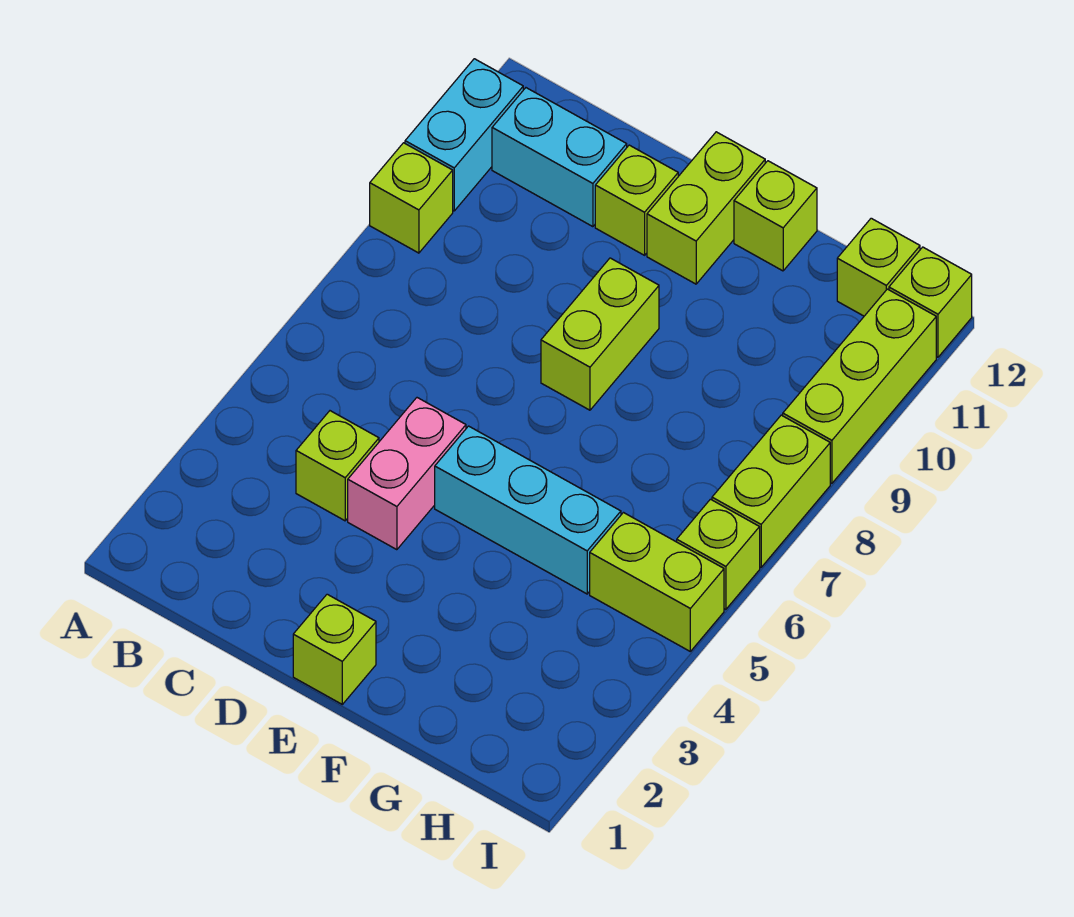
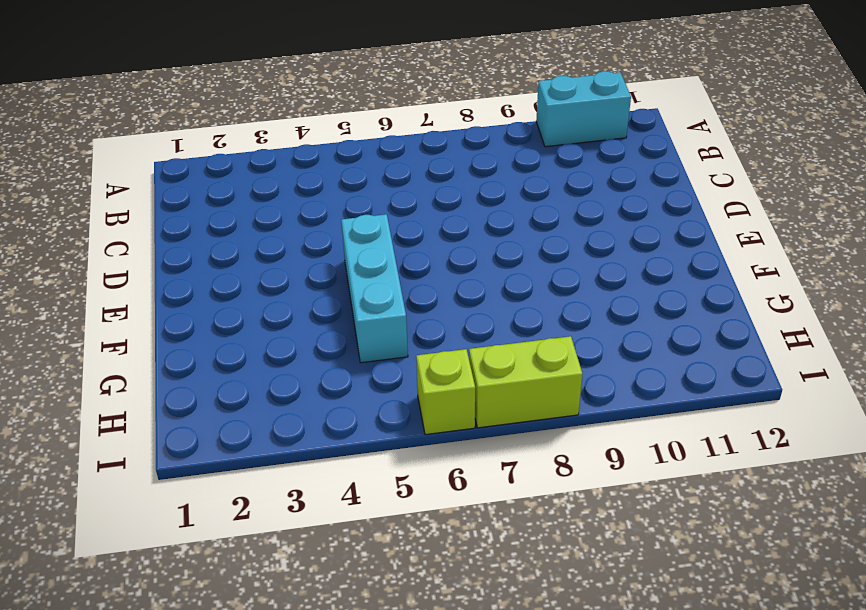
none -> lime 1x1 brick [370,143,453,253]
none -> cyan 1x2 brick [492,88,627,227]
none -> lime 1x1 brick [296,411,379,521]

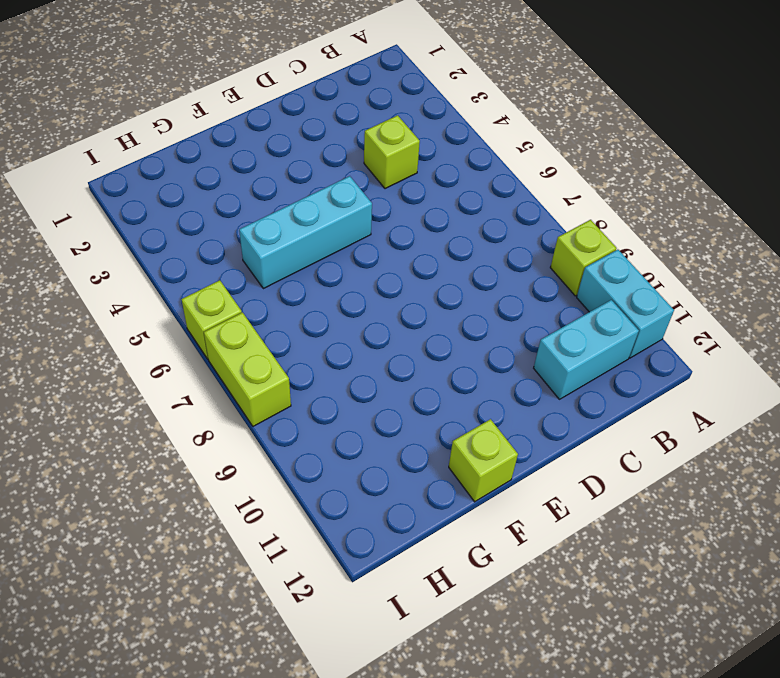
none -> pink 1x2 brick [348,398,466,550]
none -> lime 1x1 brick [595,145,678,255]
none -> lime 1x1 brick [293,594,376,704]

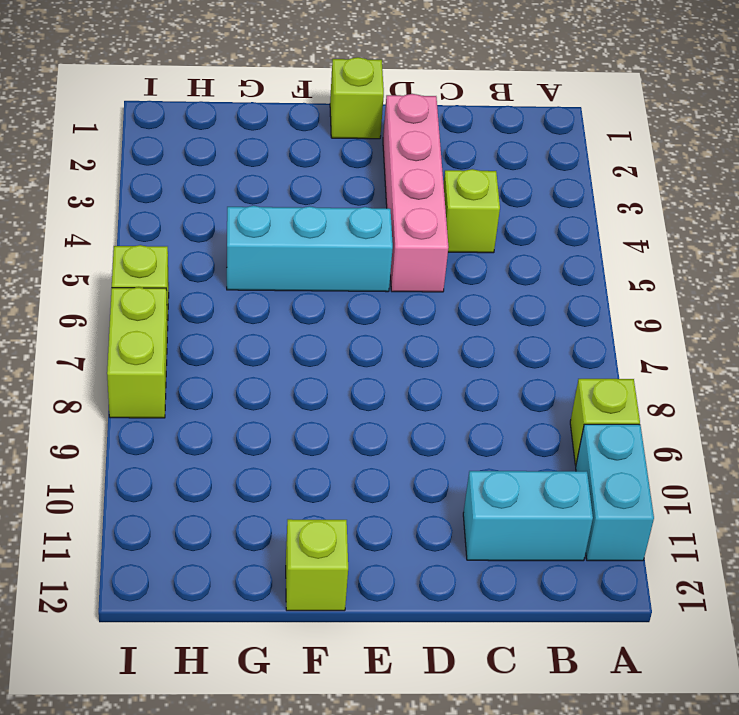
pink 1x4 brick [383,94,448,292] -> pink 1x2 brick [348,398,466,550]
none -> lime 1x1 brick [595,145,678,255]
none -> lime 1x2 brick [541,258,659,410]
none -> lime 1x2 brick [647,132,765,284]

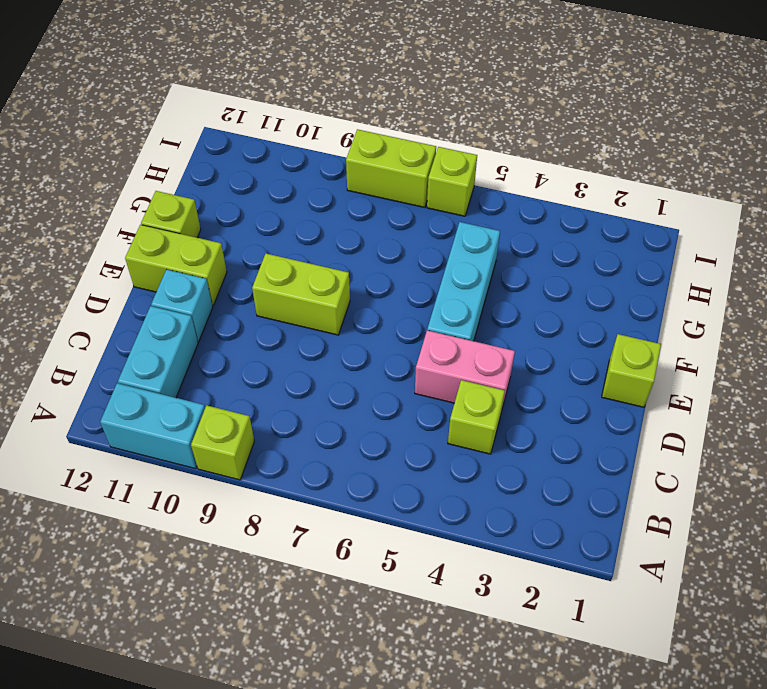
cyan 1x1 brick [151,270,213,342] -> lime 1x1 brick [595,145,678,255]
none -> lime 1x2 brick [590,513,724,651]
none -> lime 1x1 brick [837,218,920,316]
none -> lime 1x3 brick [783,289,936,483]

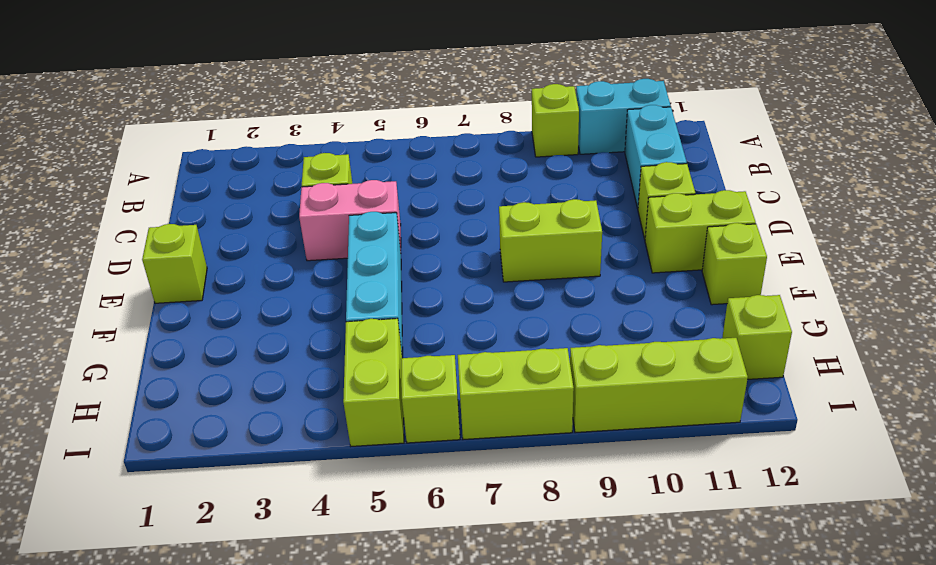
none -> lime 1x1 brick [889,247,972,357]

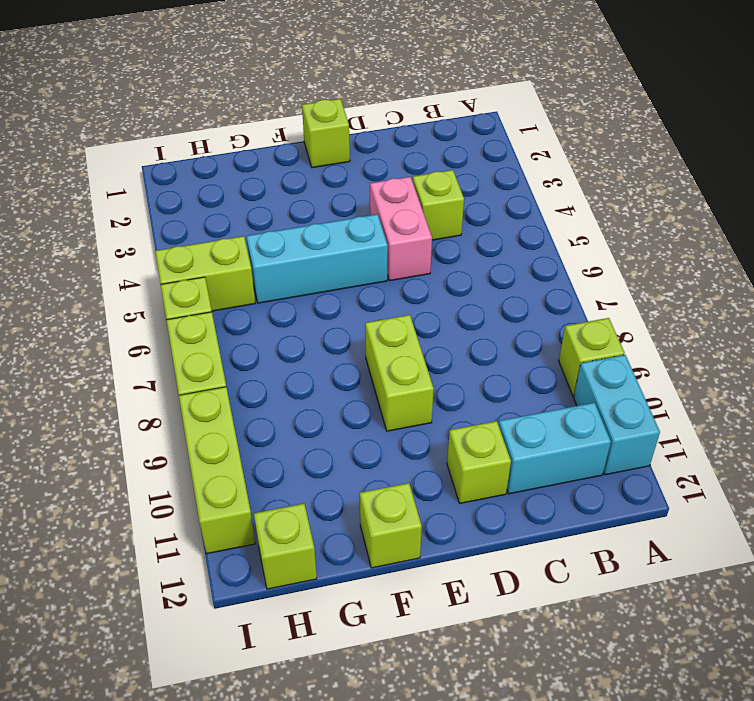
none -> lime 1x2 brick [647,132,765,284]
none -> lime 1x1 brick [889,247,972,357]

